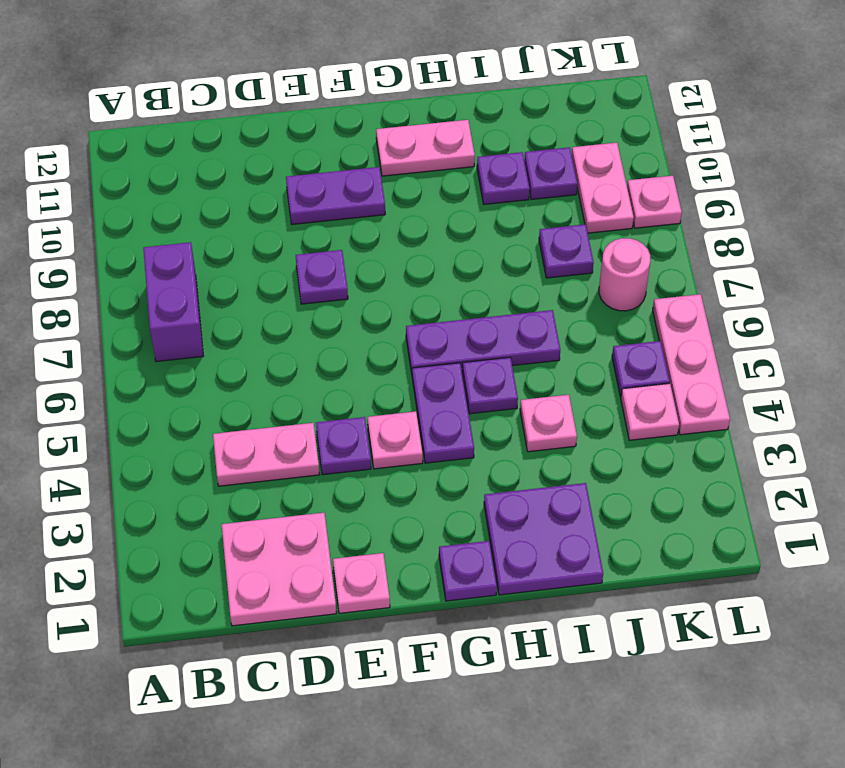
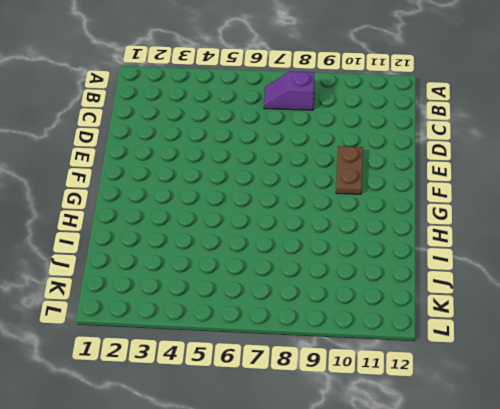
purple 1x2 slope [264,71,314,110] -> purple 1x2 brick [143,242,203,362]
brown 1x2 plate [336,146,363,194] -> purple 1x2 plate [286,167,385,224]
none -> pink 2x2 plate [221,513,336,626]
none -> pink 1x2 plate [213,423,320,486]
none -> pink 1x1 plate [333,553,390,613]

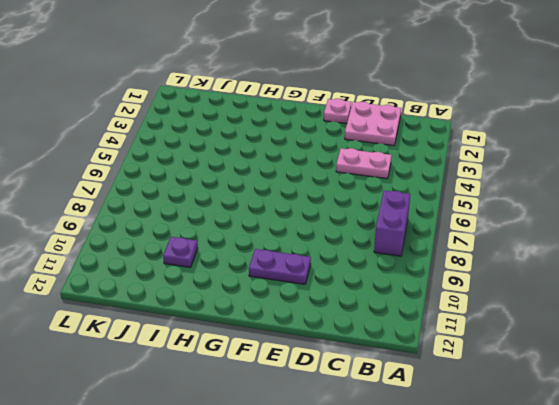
none -> purple 1x1 plate [316,417,371,475]
none -> purple 1x1 plate [296,250,348,304]
none -> pink 1x1 plate [368,411,423,469]

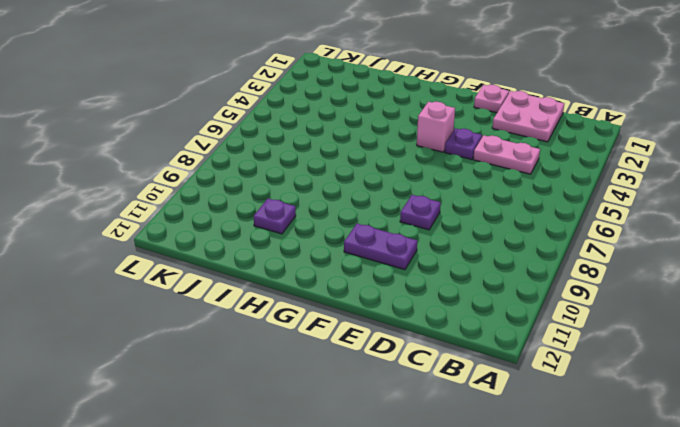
pink 1x1 brick [417,101,455,152] -> pink 1x1 plate [368,411,423,469]
none -> purple 1x2 brick [143,242,203,362]
none -> purple 1x1 plate [439,541,497,601]
none -> purple 1x2 plate [412,363,474,463]

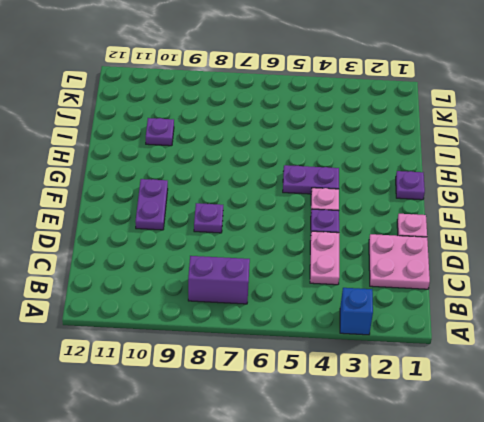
blue 1x1 brick [340,288,373,335] -> none
none -> purple 1x3 plate [406,310,560,373]
none -> pink 1x2 plate [376,120,475,176]
none -> purple 2x2 plate [484,483,603,595]

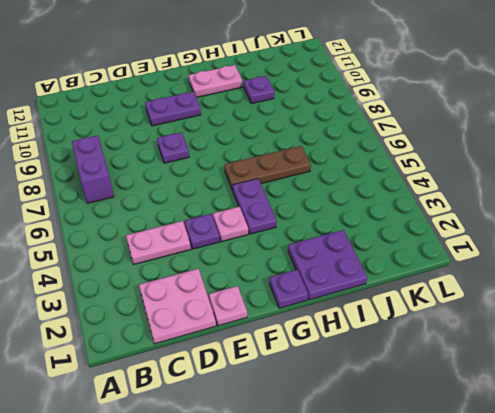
brown 1x3 plate [224,146,311,190] -> purple 1x3 plate [406,310,560,373]
none -> purple 1x1 plate [462,357,518,414]
none -> pink 1x1 plate [520,395,577,452]
none -> purple 1x1 plate [539,224,594,278]

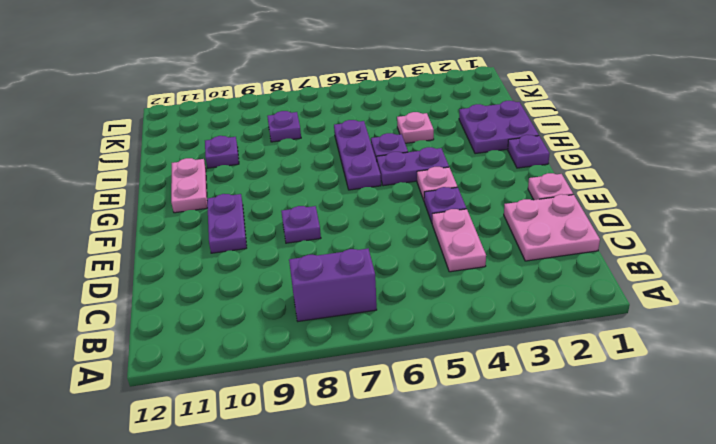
none -> purple 1x1 plate [524,147,577,200]
none -> pink 1x1 plate [621,383,679,440]
none -> purple 1x1 plate [612,341,670,397]

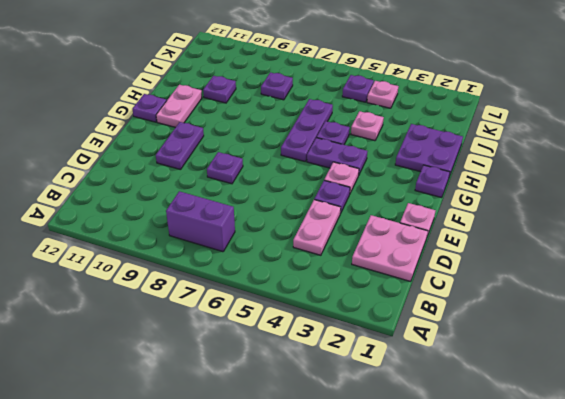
purple 1x1 plate [132,94,167,122] -> purple 1x1 plate moved to [524,147,577,200]
none -> pink 1x1 round brick [599,238,651,311]
none -> pink 1x2 plate [572,143,634,233]
none -> pink 1x3 plate [653,294,730,435]

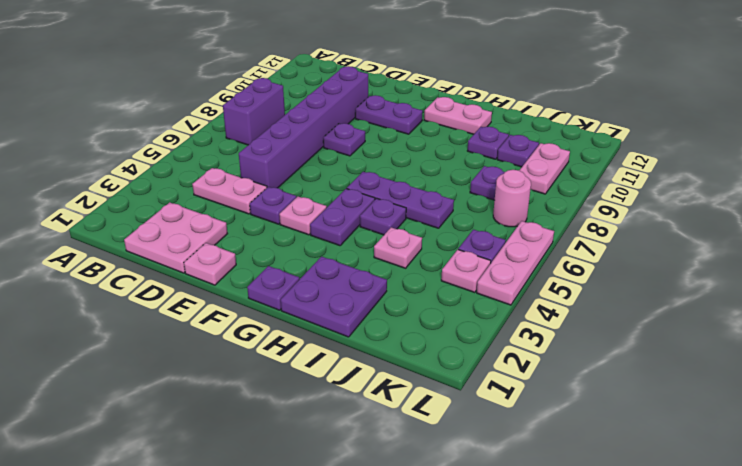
purple 1x6 brick [239,66,368,188] -> none
none -> pink 1x1 plate [627,176,682,228]

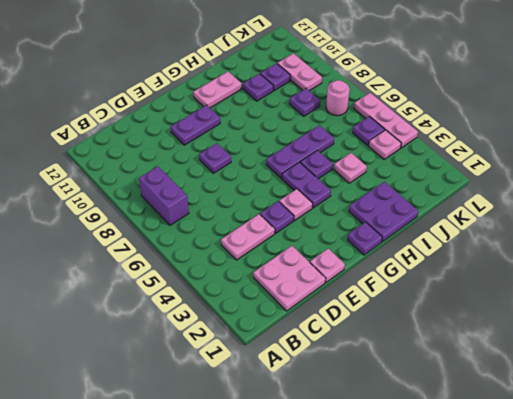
none -> pink 1x1 plate [627,176,682,228]

